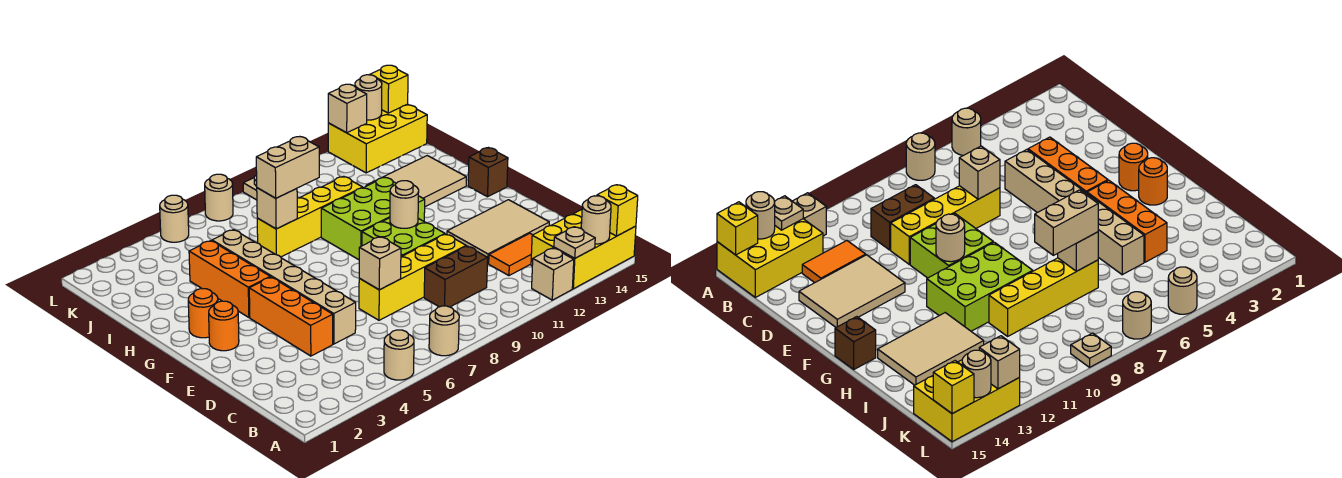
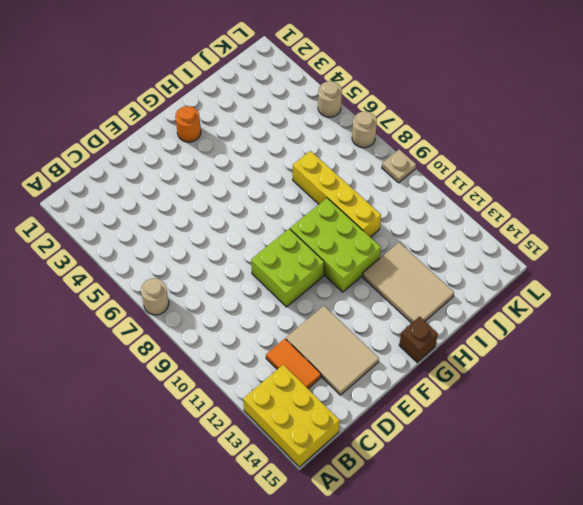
none -> tan 1x1 round brick [384,330,414,380]
none -> tan 1x1 brick [532,248,574,300]
none -> brown 1x2 brick [424,246,488,307]
none -> orange 1x3 brick [249,277,333,356]

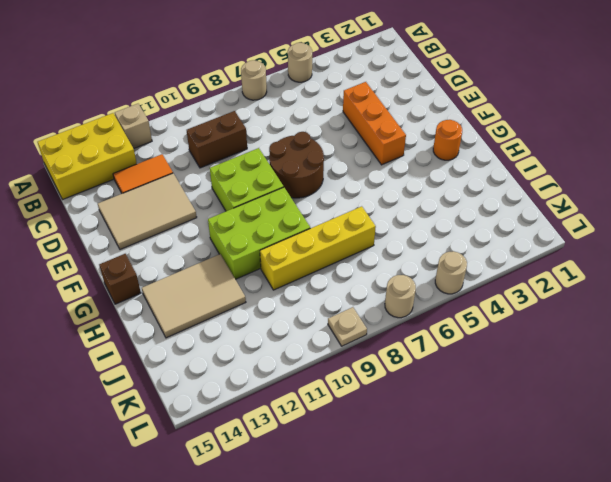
brown 2x2 round brick [269,132,324,198] -> none
none -> tan 1x6 brick [212,230,356,344]
none -> yellow 1x4 brick [359,234,466,320]
none -> orange 1x1 round brick [209,301,239,351]
none -> orange 1x3 brick [189,241,270,317]

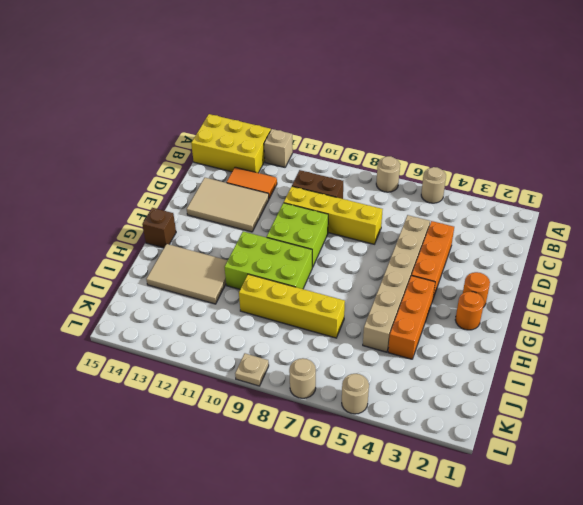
none -> yellow 2x3 brick [328,104,427,173]
none -> tan 1x1 plate [554,227,595,258]
none -> tan 1x1 round brick [581,196,611,244]
none -> yellow 1x1 brick [597,185,638,236]

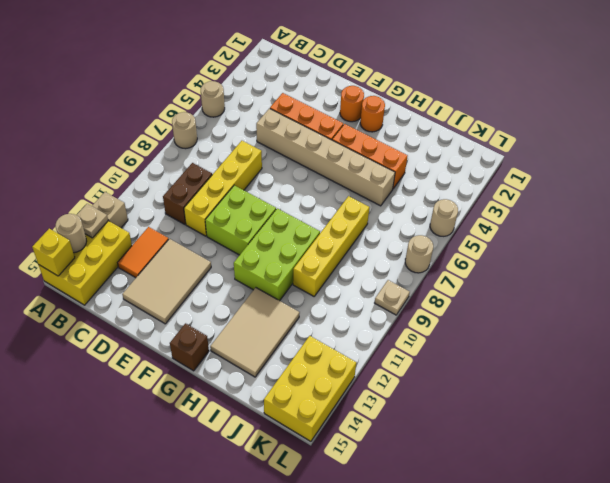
none -> tan 1x1 brick [359,237,401,290]
none -> tan 1x1 round brick [390,181,419,228]
none -> tan 1x1 brick [257,188,297,229]
none -> tan 1x1 brick [328,84,367,133]

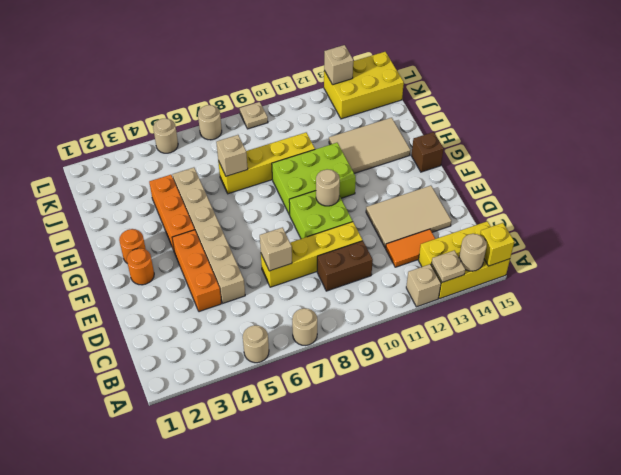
none -> tan 1x1 round brick [355,75,382,120]
none -> yellow 1x1 brick [370,65,408,113]
none -> tan 1x2 brick [256,137,319,198]

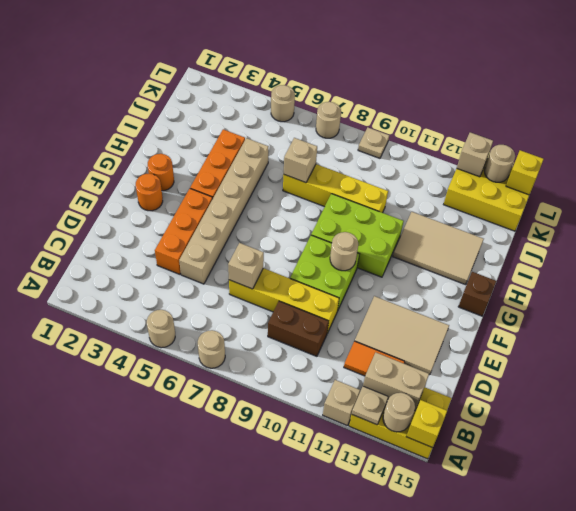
tan 1x2 brick [363,352,429,410] -> tan 1x2 brick moved to [256,137,319,198]

